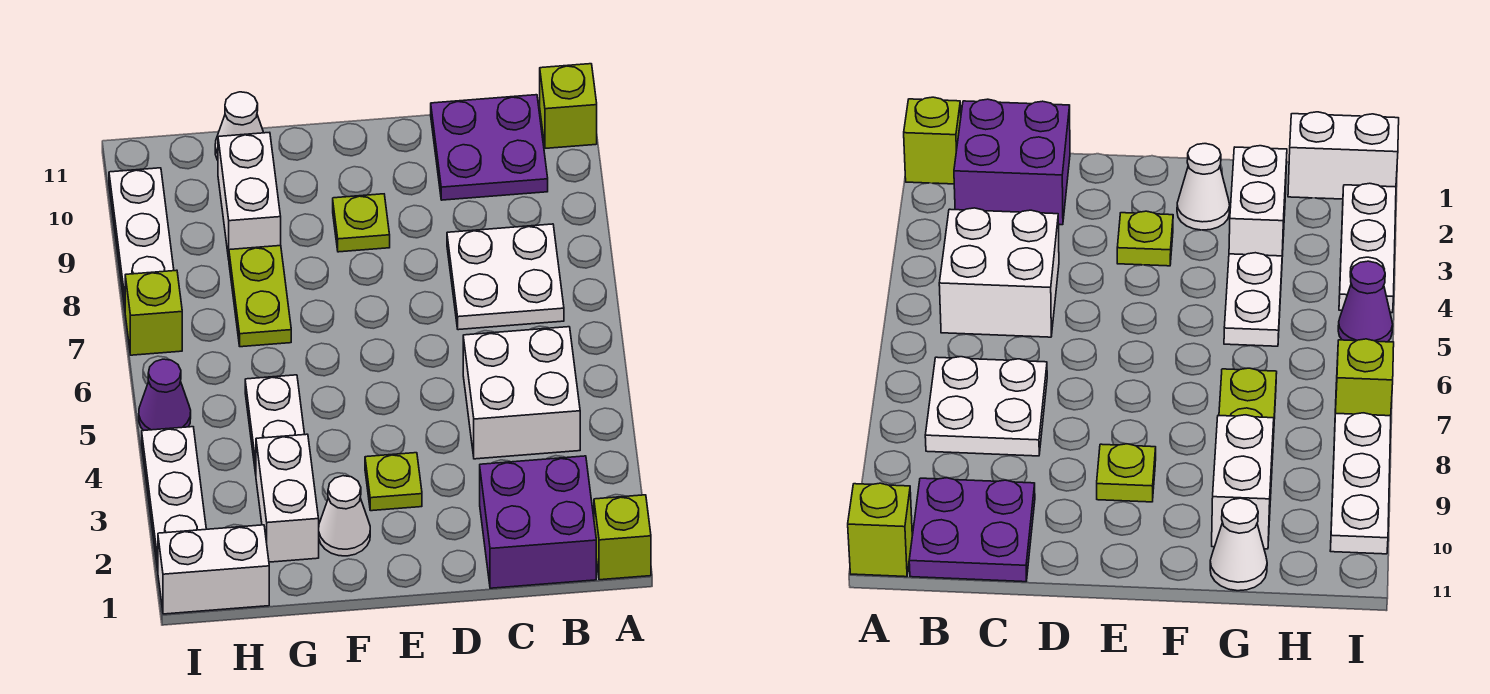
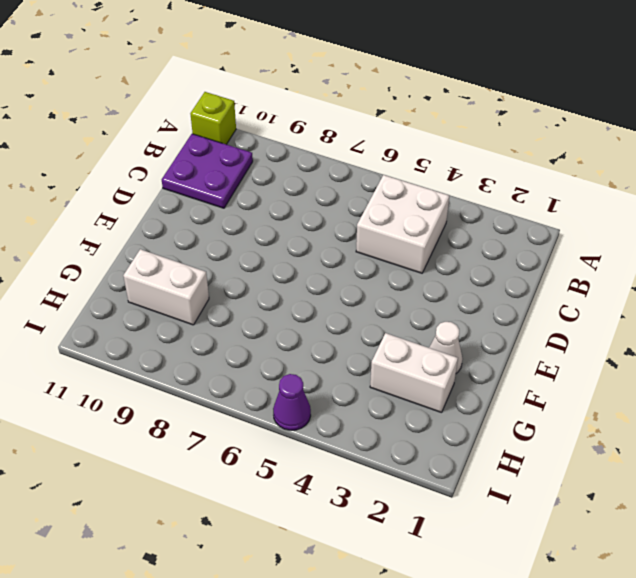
none -> lime 1x1 brick [594,495,651,580]
none -> purple 2x2 brick [480,456,596,588]
none -> white 2x2 plate [447,224,564,330]

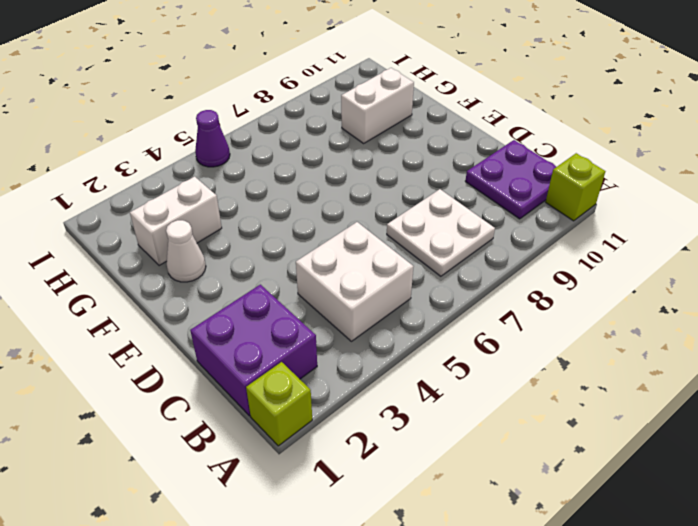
none -> lime 1x1 plate [365,453,422,511]
none -> lime 1x1 plate [333,194,390,252]
none -> white 1x2 plate [245,375,305,474]

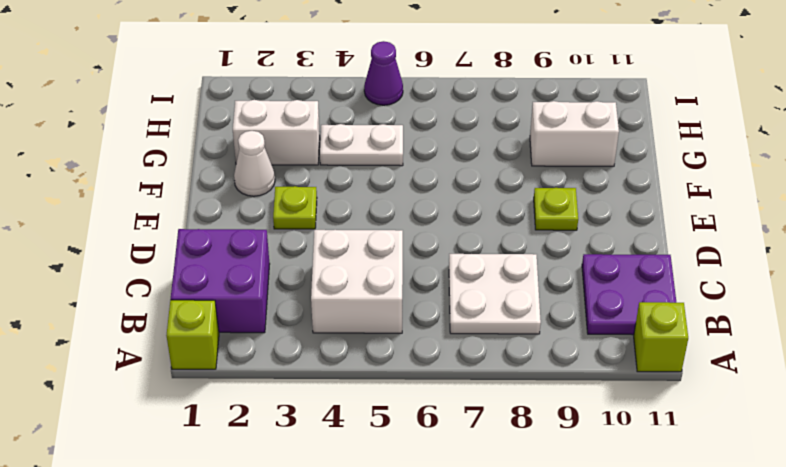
none -> lime 1x2 plate [229,246,291,347]
none -> white 1x1 cone [215,92,264,160]
none -> white 1x2 brick [158,525,269,614]

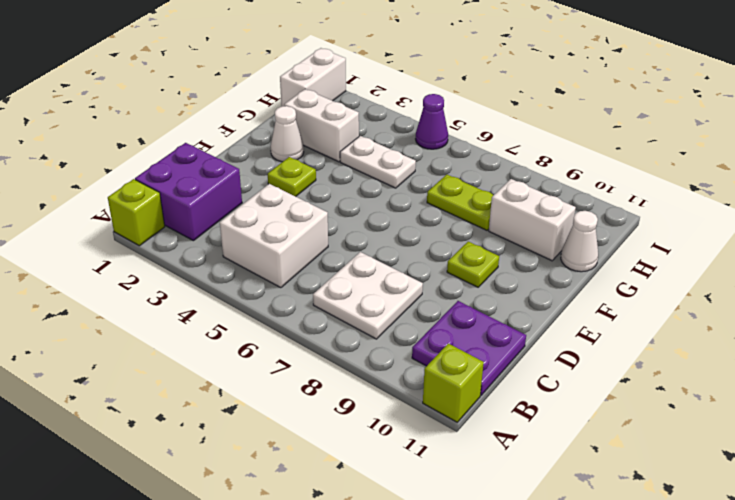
none -> white 1x3 plate [142,427,206,570]
none -> lime 1x1 brick [125,270,182,355]
none -> white 1x3 plate [109,168,174,308]

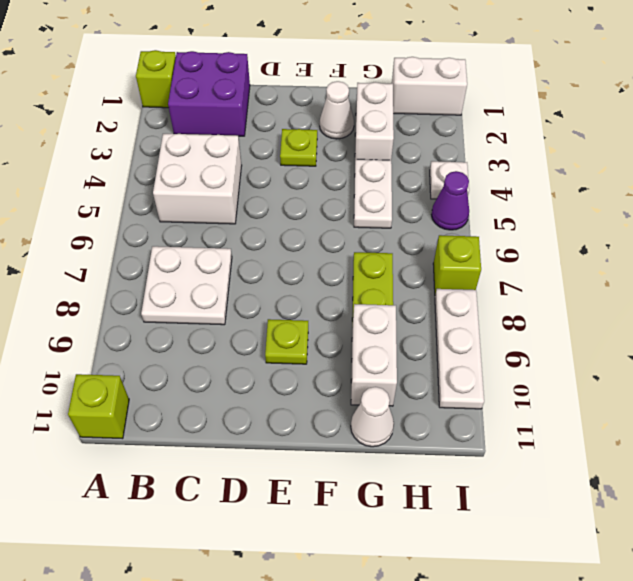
white 1x1 plate [430,161,469,199] -> white 1x3 plate [142,427,206,570]
none -> purple 2x2 plate [431,95,548,200]

